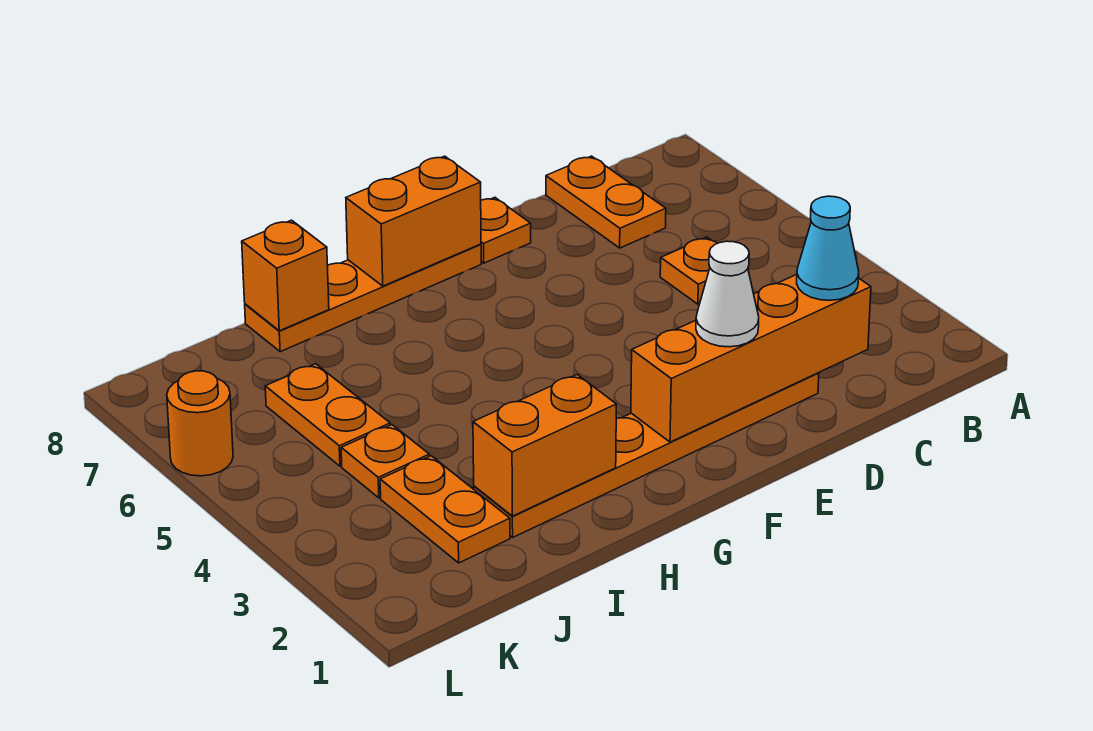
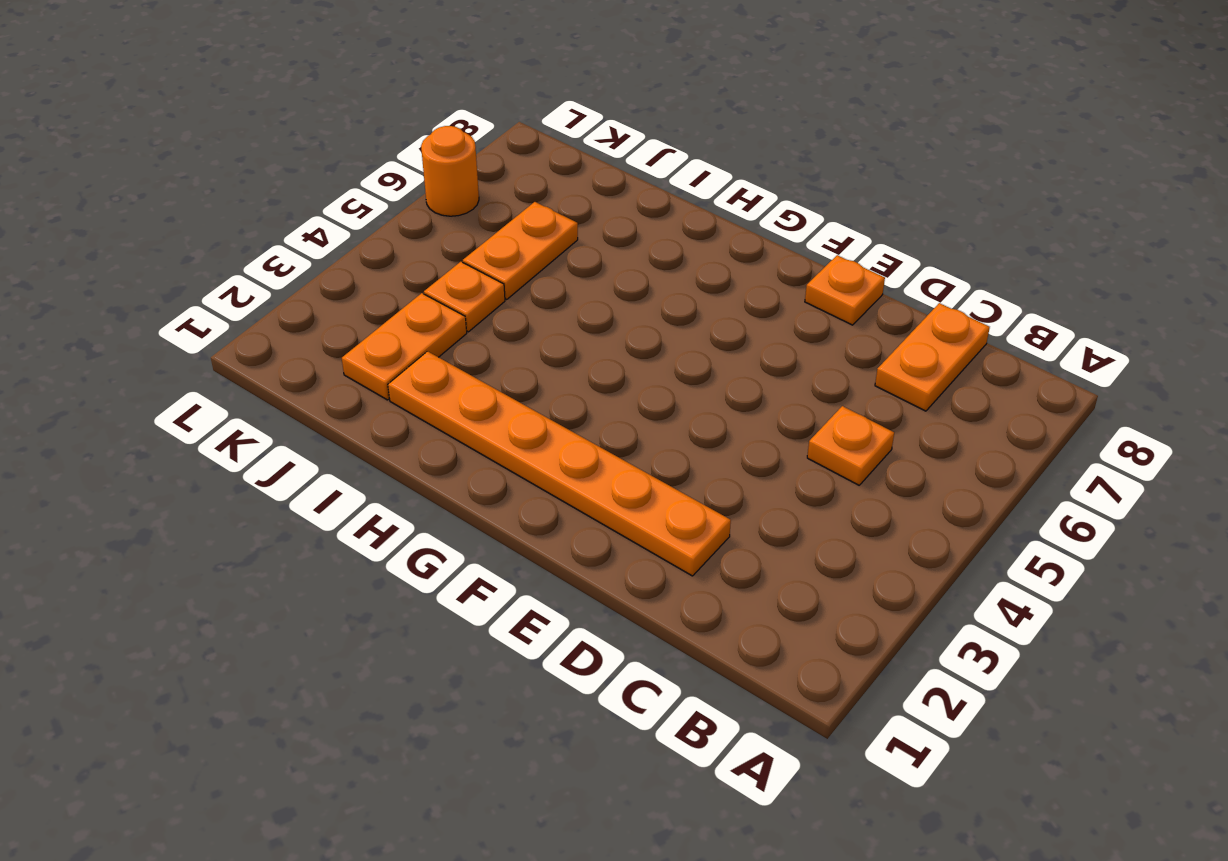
none -> orange 1x4 plate [245,244,481,352]
none -> orange 1x4 brick [631,275,871,442]
none -> orange 1x2 brick [346,156,481,286]

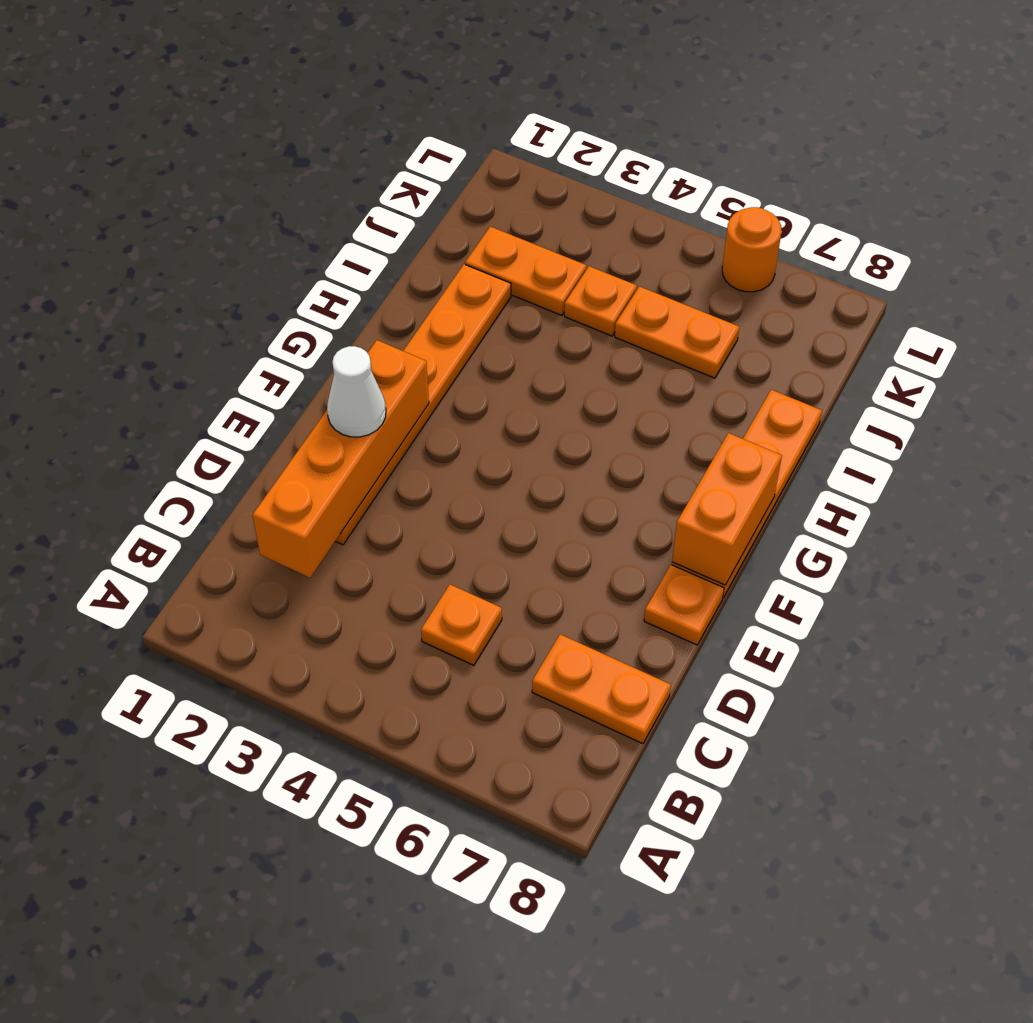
none -> orange 1x2 brick [473,375,616,516]
none -> orange 1x1 brick [242,220,329,331]
none -> cyan 1x1 cone [797,196,859,300]

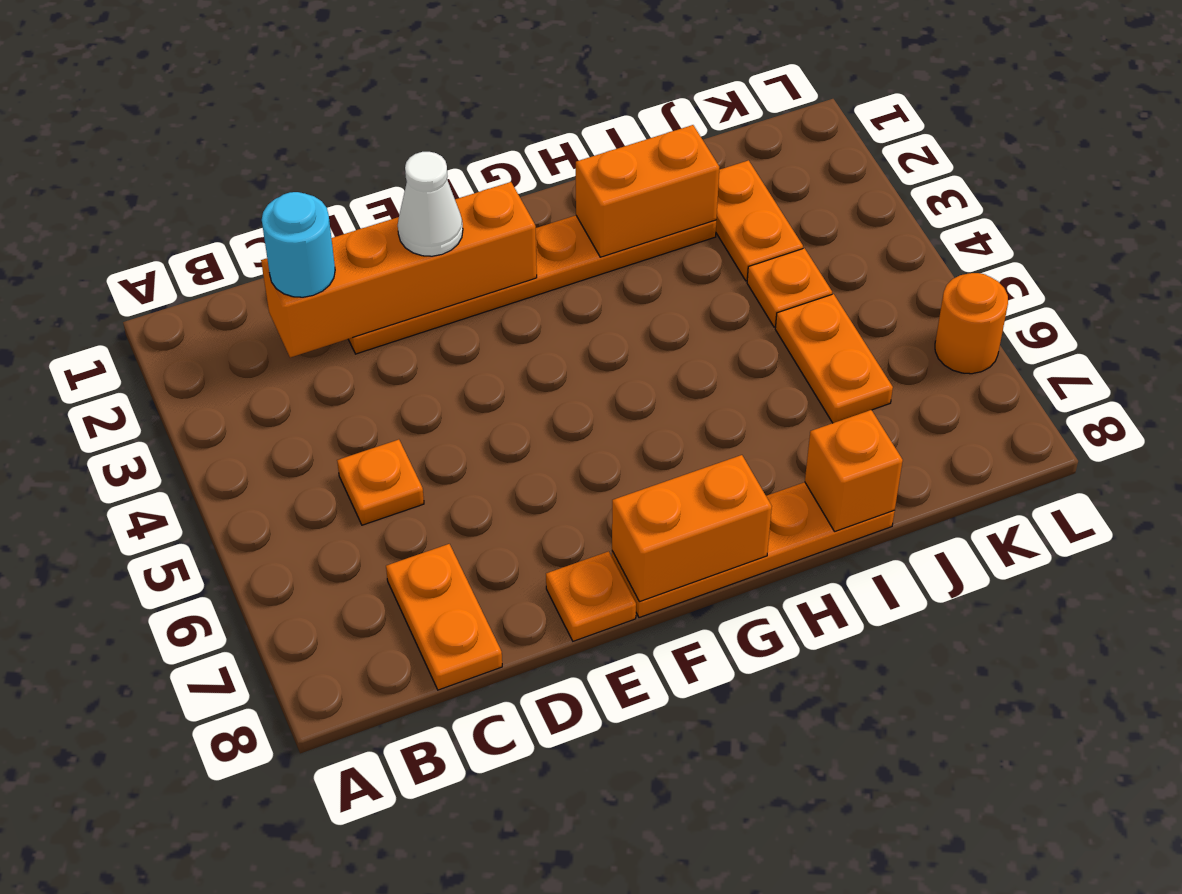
cyan 1x1 round brick [262,192,335,297] -> cyan 1x1 cone [797,196,859,300]

